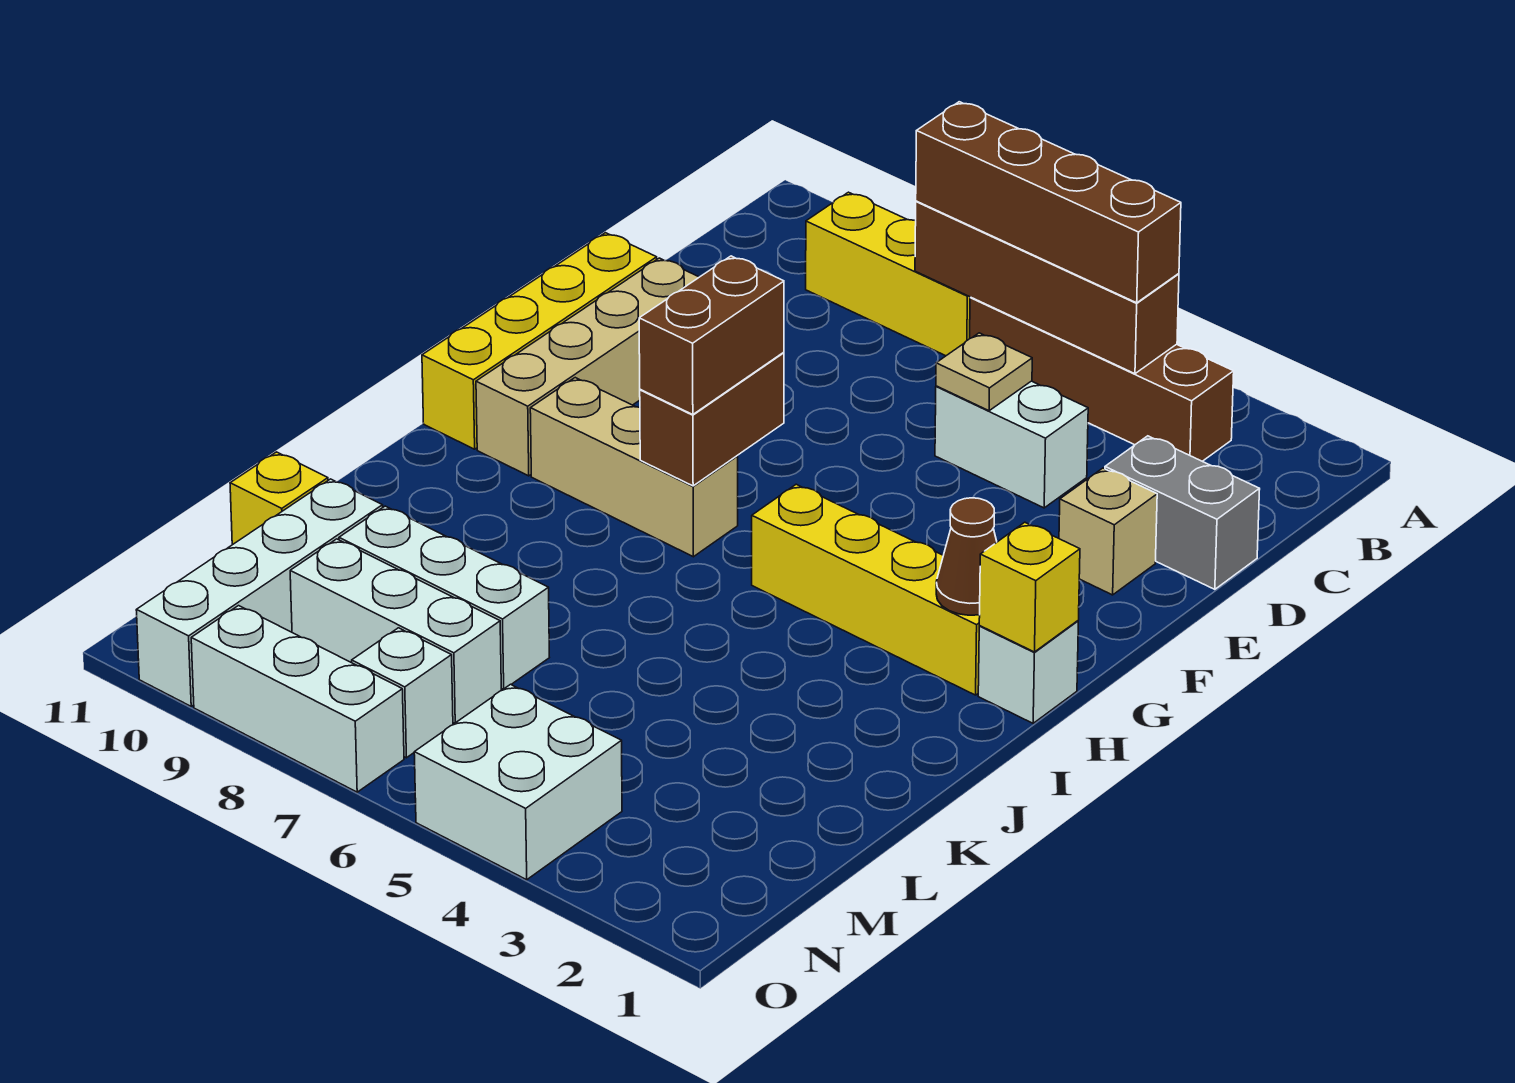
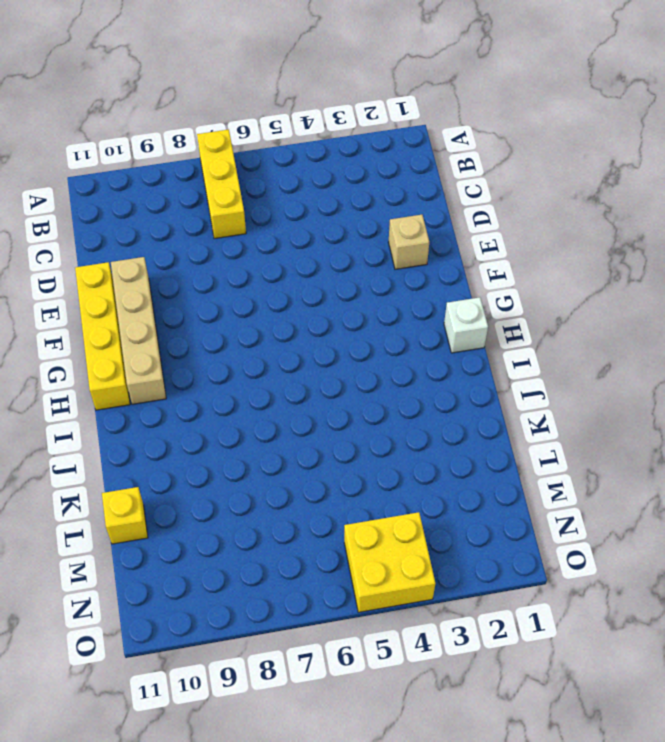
yellow 1x3 brick [197,130,246,239] -> yellow 1x3 brick turned to [806,192,970,356]
yellow 2x2 brick [344,512,435,612] -> white 2x2 brick [414,684,622,880]
none -> brown 1x4 brick [970,297,1234,461]
none -> grey 1x2 brick [1105,436,1260,589]
none -> white 1x2 brick [935,381,1088,508]

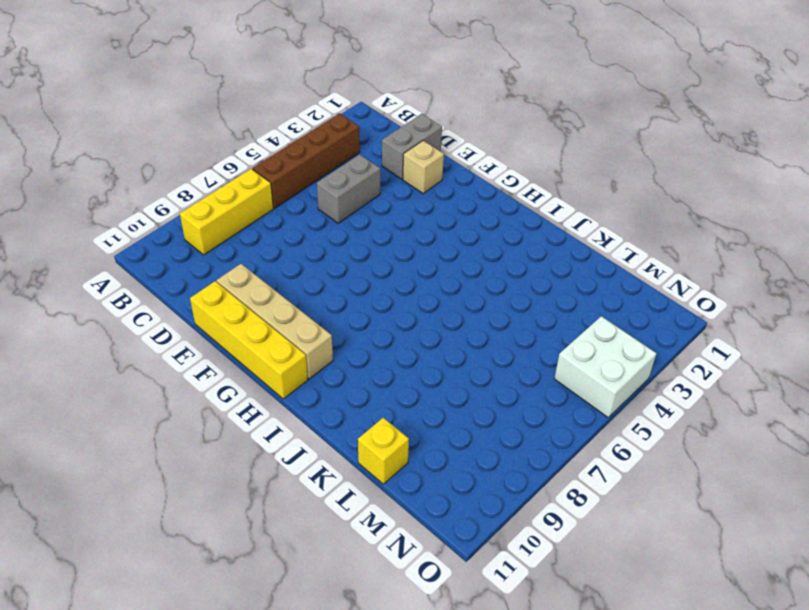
grey 1x2 brick [317,155,380,223] -> white 1x2 brick [935,381,1088,508]
none -> white 1x1 brick [978,621,1078,723]
none -> yellow 1x4 brick [752,484,980,695]
none -> tan 1x3 brick [530,378,738,557]

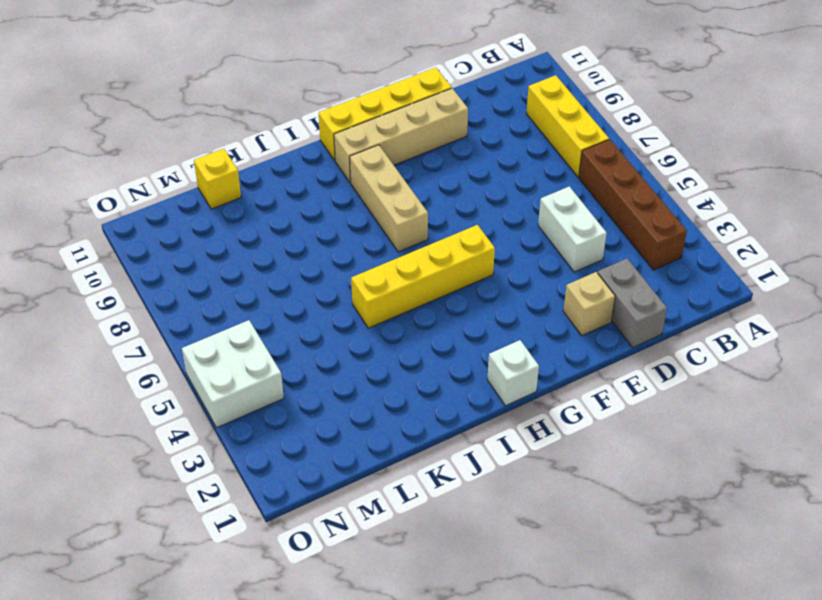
yellow 1x4 brick [351,225,495,328] -> yellow 1x4 brick turned to [752,484,980,695]
none -> white 1x3 brick [339,506,549,689]
none -> white 1x4 brick [136,479,383,706]
none -> white 1x3 brick [290,539,501,723]

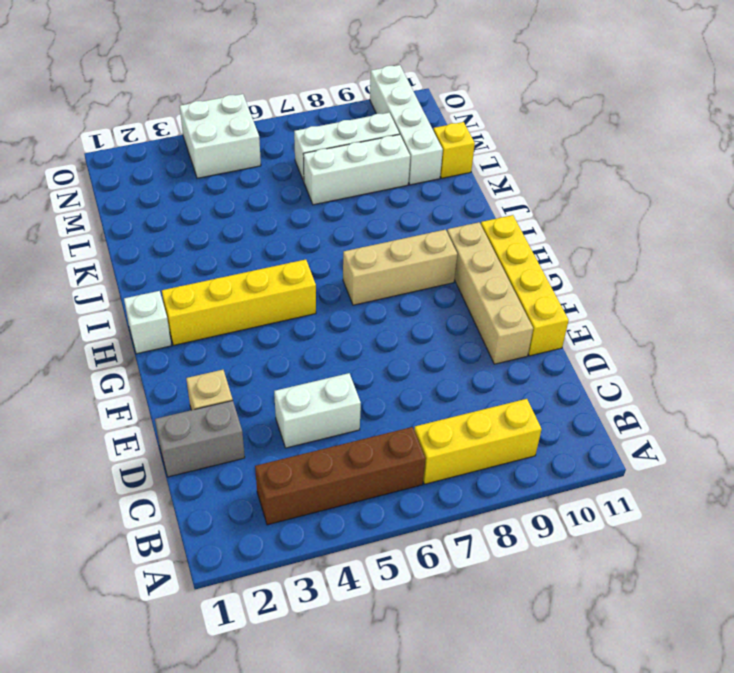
none -> white 1x1 brick [352,628,453,758]
none -> white 1x3 brick [191,606,404,792]
none -> brown 1x4 brick [915,201,1179,374]

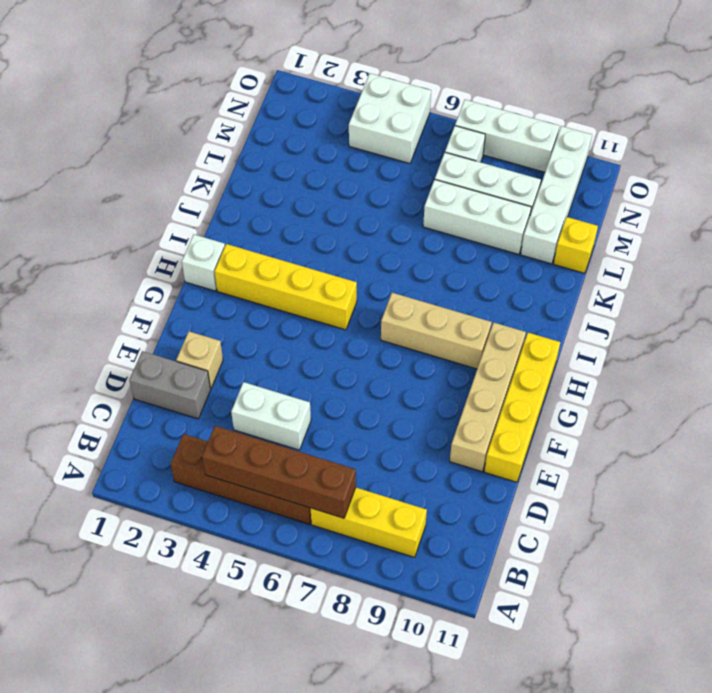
none -> tan 1x1 plate [936,333,1032,411]
none -> brown 1x2 brick [640,352,784,486]
none -> yellow 1x1 brick [979,522,1080,652]

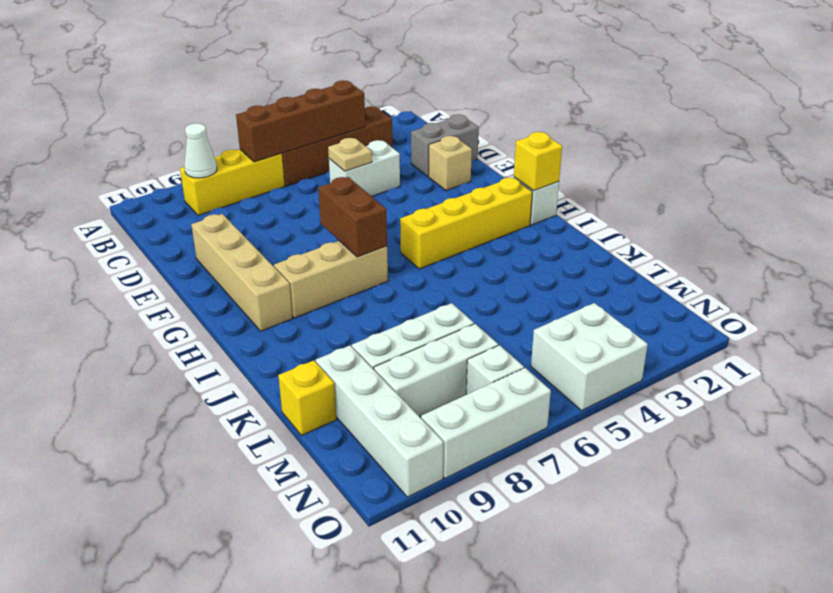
white 1x1 cone [184,123,217,178] -> none
none -> yellow 1x4 brick [422,233,657,449]
none -> brown 1x1 cone [936,498,997,615]
none -> brown 1x4 brick [916,102,1181,303]

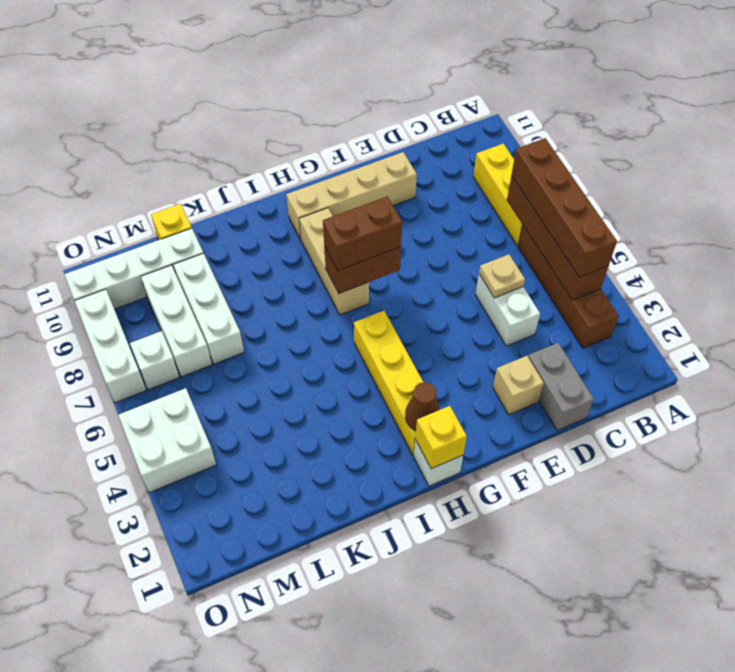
none -> yellow 1x4 brick [422,233,657,449]

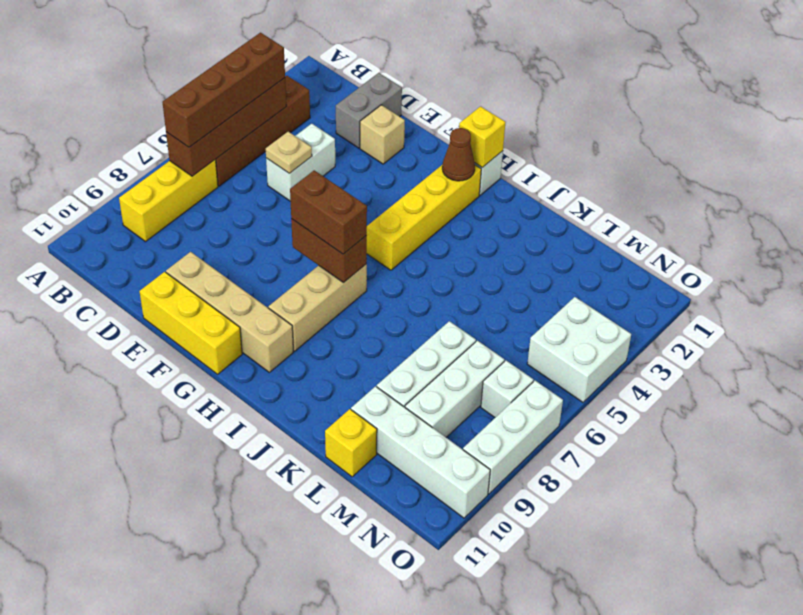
yellow 1x3 brick [140,272,242,374] -> yellow 1x4 brick [422,233,657,449]

